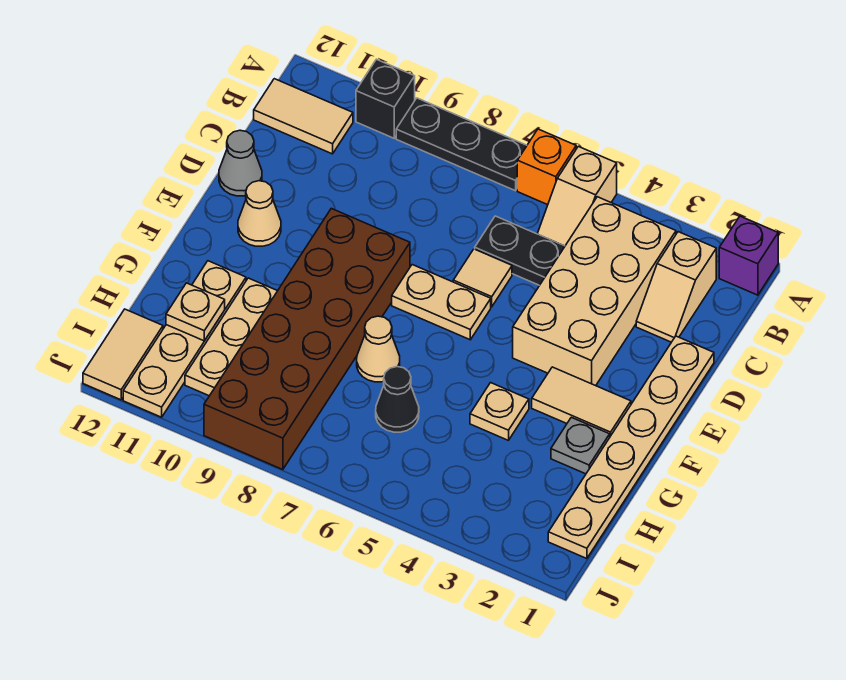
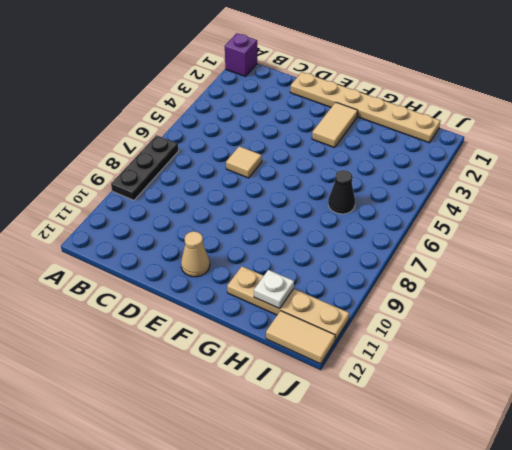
white 1x1 plate [254,270,294,309] -> tan 1x1 plate [166,283,225,341]
none -> tan 1x2 slope [537,146,617,246]
none -> orange 1x1 brick [517,129,576,205]
none -> black 1x1 brick [356,59,415,138]

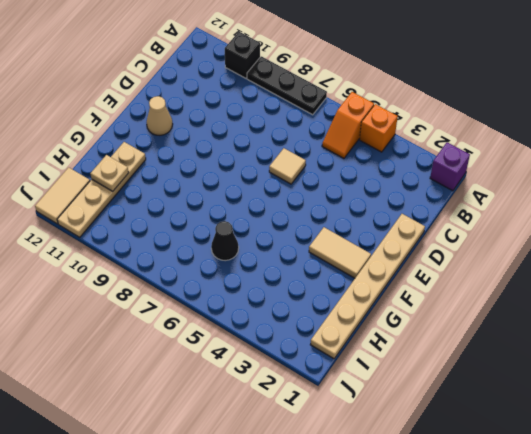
orange 1x1 brick [360,104,398,152] -> orange 1x1 brick moved to [517,129,576,205]
orange 1x2 slope [322,92,374,158] -> tan 1x2 slope [537,146,617,246]
none -> tan 1x2 slope [636,232,716,342]
none -> tan 2x4 brick [513,197,676,386]
none -> tan 1x2 tile [254,79,353,154]

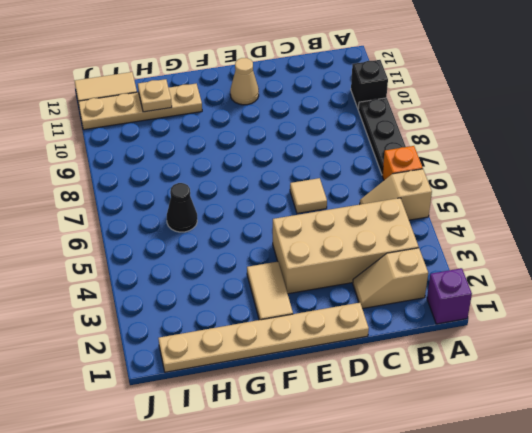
none -> tan 1x2 tile [254,79,353,154]
none -> black 1x2 plate [475,216,565,285]
none -> grey 1x1 cone [219,130,262,196]

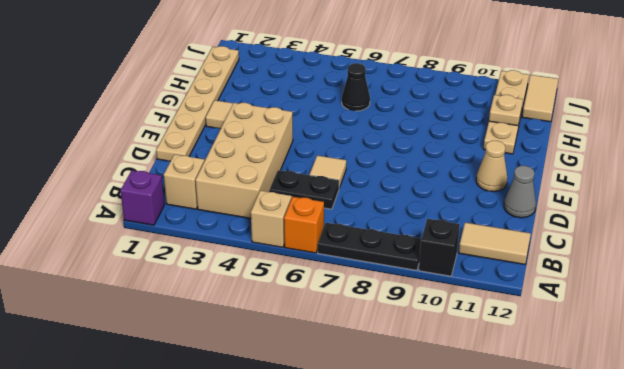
none -> tan 1x2 plate [392,265,491,340]
none -> brown 2x6 brick [204,208,410,470]
none -> grey 1x1 plate [551,417,610,474]

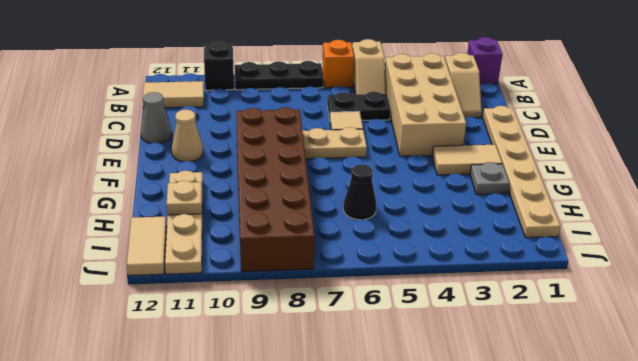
none -> tan 1x1 plate [470,383,529,440]
none -> tan 1x1 cone [357,316,400,382]
none -> tan 1x3 plate [185,278,277,396]

